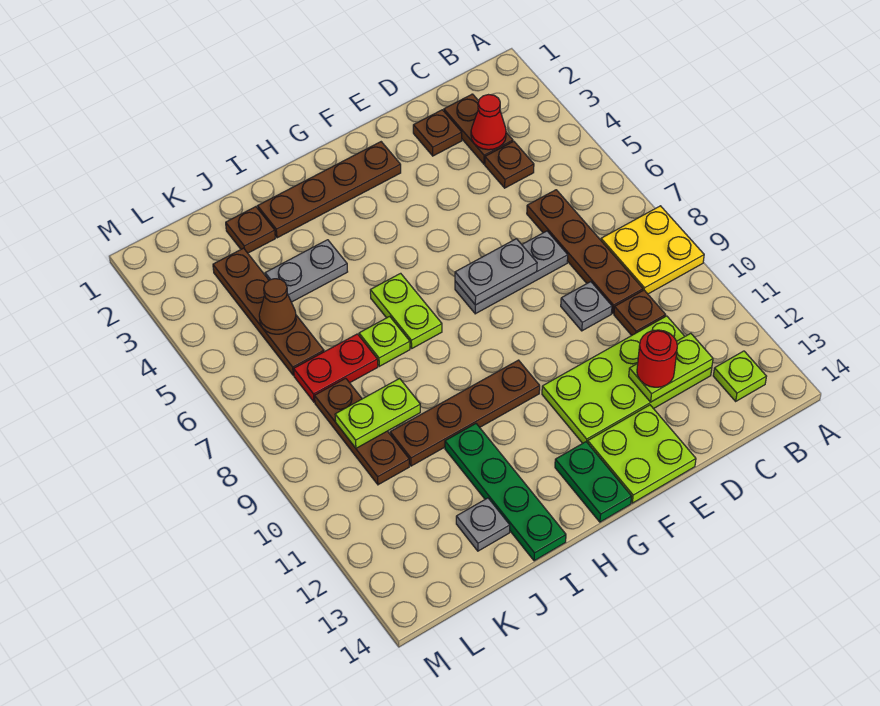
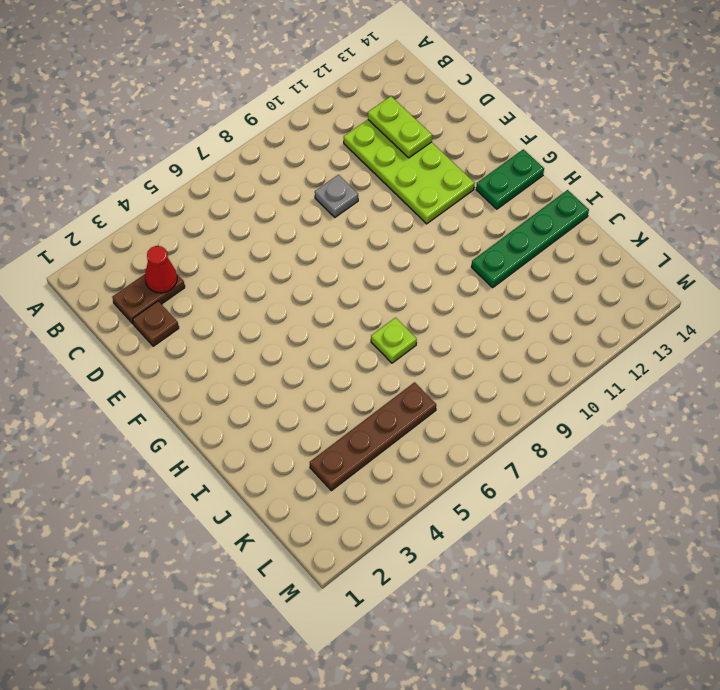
none -> yellow 2x2 plate [601,206,704,294]
none -> lime 1x1 plate [713,351,766,401]
none -> brown 1x1 plate [485,141,534,188]

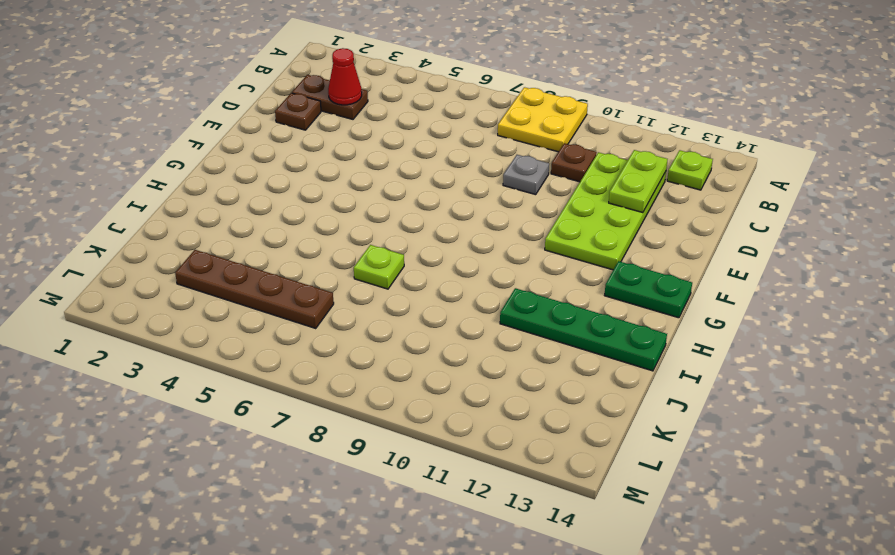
none -> brown 1x1 plate [485,141,534,188]
none -> brown 1x4 plate [527,190,643,313]
none -> grey 1x3 plate [455,231,568,314]

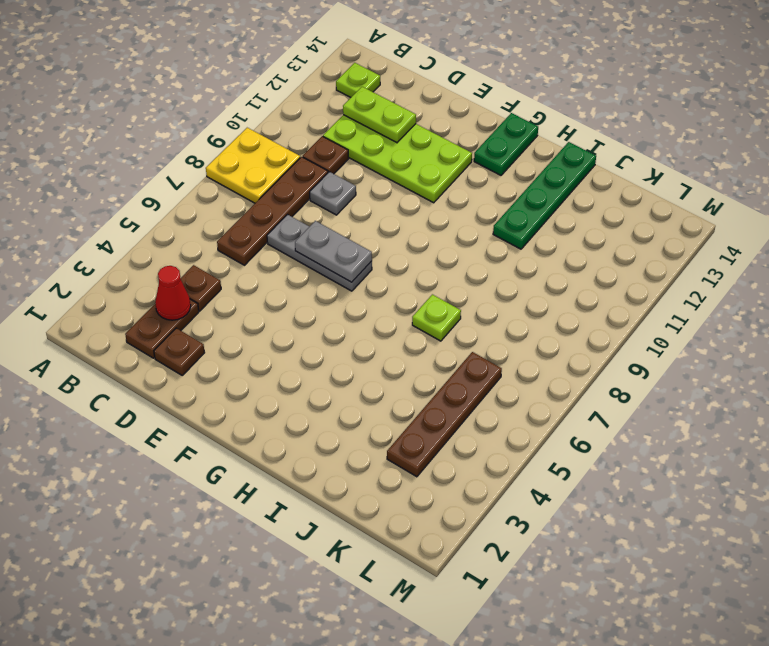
none -> lime 2x2 plate [588,405,696,503]
none -> brown 1x4 plate [258,142,401,238]
none -> brown 1x4 plate [390,360,540,466]

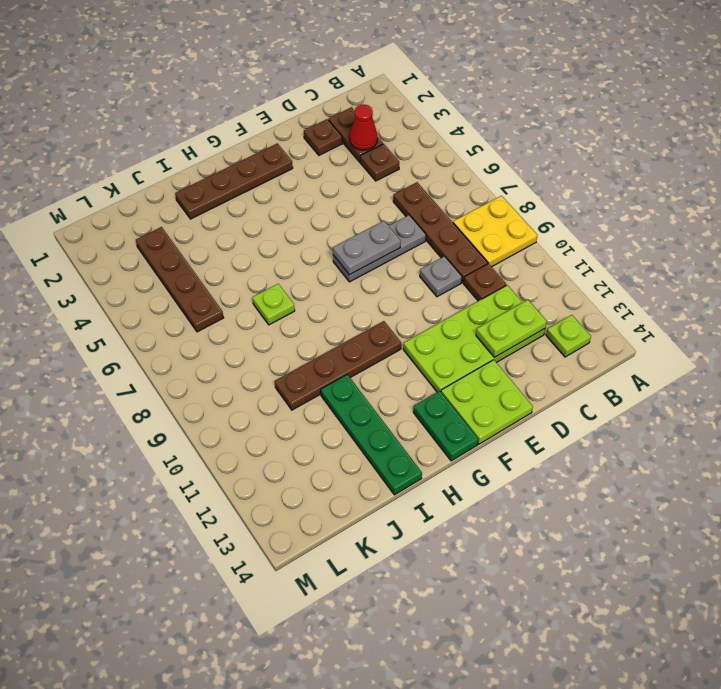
none -> lime 1x2 plate [370,273,442,348]
none -> grey 1x2 plate [265,240,348,302]
none -> brown 1x1 plate [226,207,275,253]

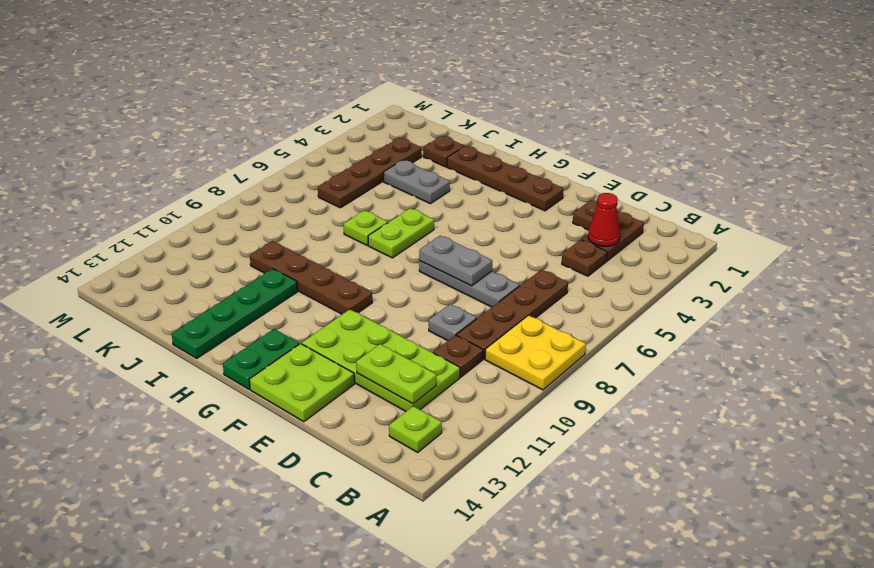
none -> red 1x2 plate [294,334,378,402]
none -> grey 1x1 plate [456,498,510,551]
none -> brown 1x3 plate [315,378,409,485]

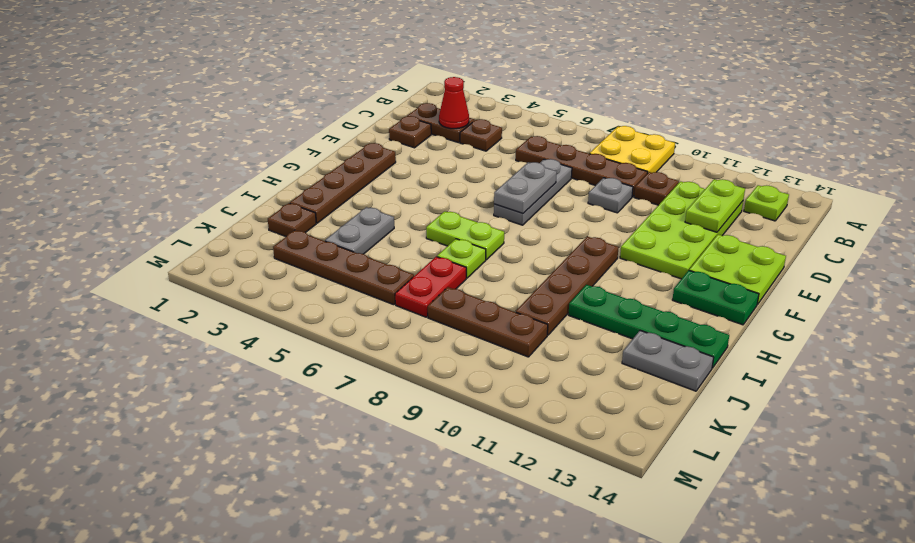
grey 1x2 plate [622,331,714,391] -> grey 1x1 plate [456,498,510,551]
none -> lime 1x2 plate [335,378,420,448]
none -> brown 1x1 cone [259,279,296,334]
none -> red 1x1 round brick [637,330,677,387]

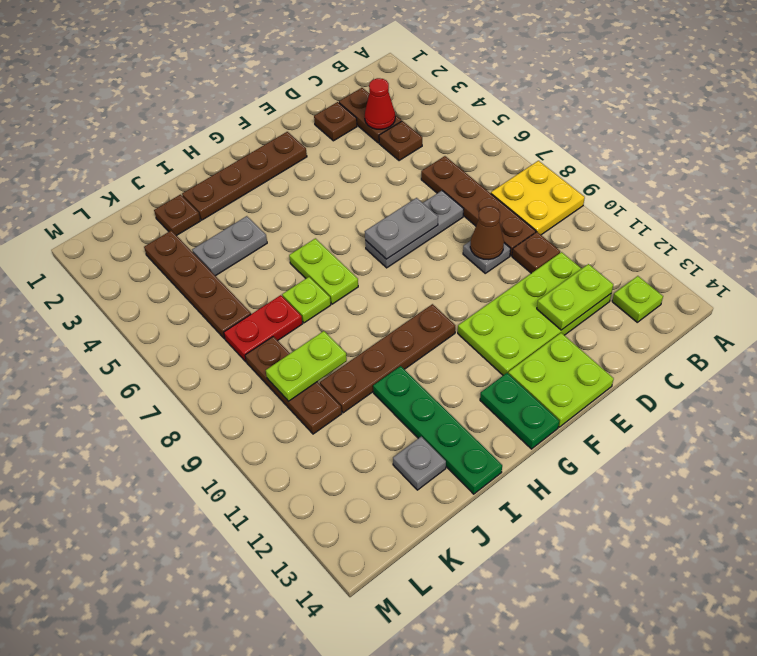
brown 1x1 cone [470,206,504,260] -> brown 1x1 cone moved to [259,279,296,334]
none -> red 1x1 round brick [637,330,677,387]

